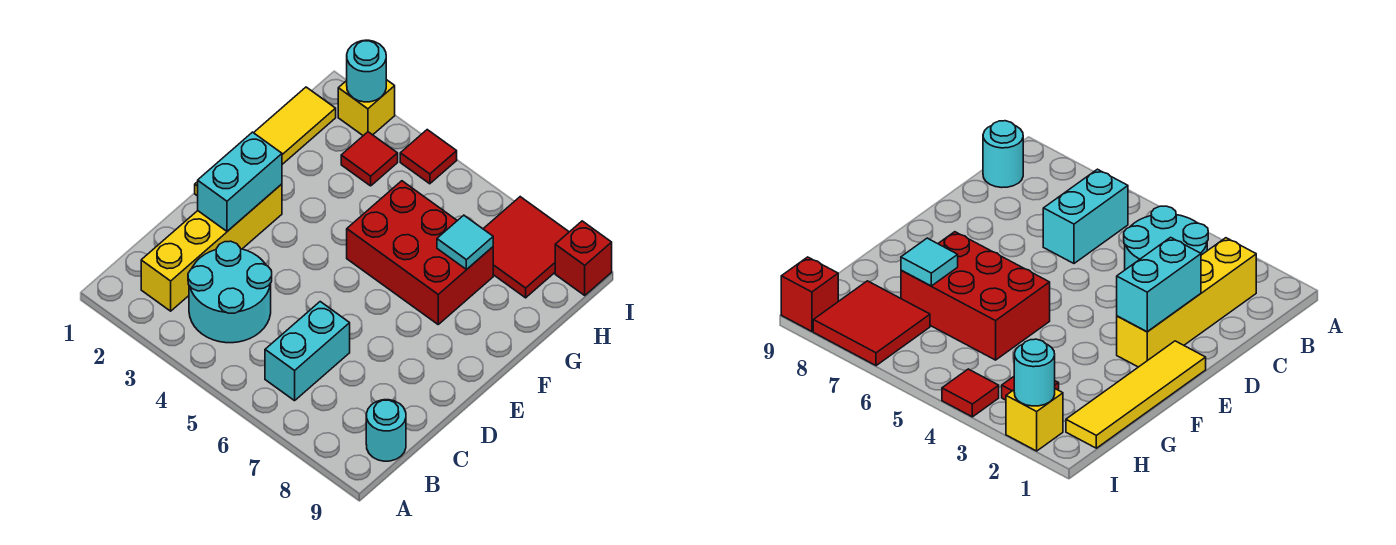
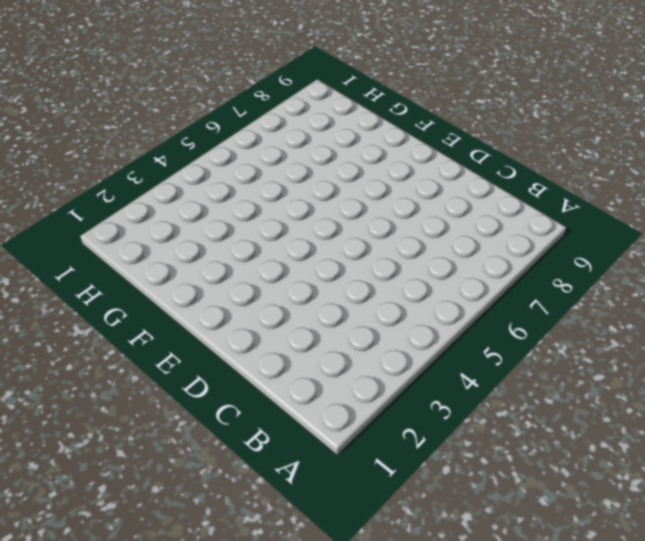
none -> yellow 1x4 brick [141,184,282,311]
none -> cyan 2x2 round brick [188,241,272,343]
none -> cyan 1x2 brick [265,302,350,401]

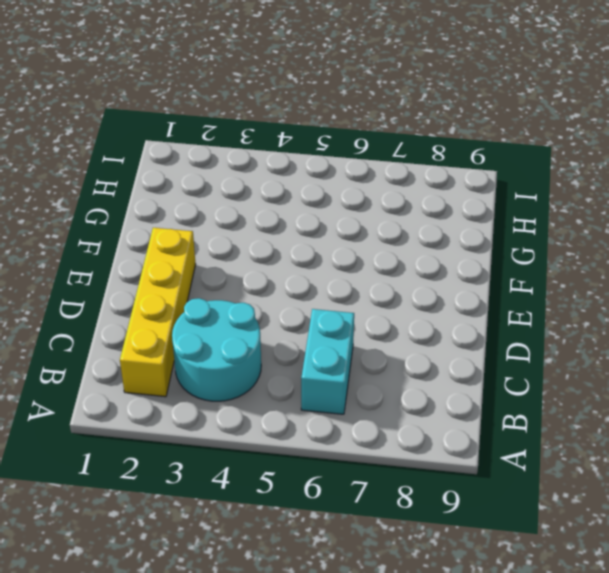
none -> cyan 1x1 round brick [366,400,406,461]
none -> yellow 1x4 tile [195,87,336,196]
none -> red 2x3 brick [347,181,493,324]

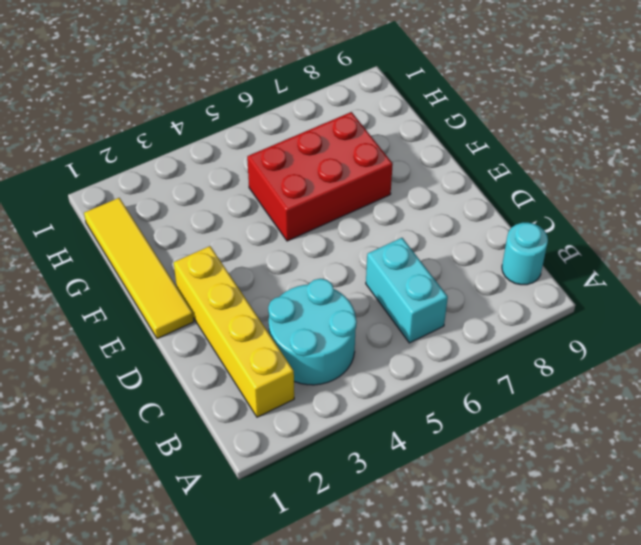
none -> red 1x1 tile [341,132,398,186]
none -> red 2x2 tile [483,197,569,298]
none -> yellow 1x1 brick [338,80,395,136]

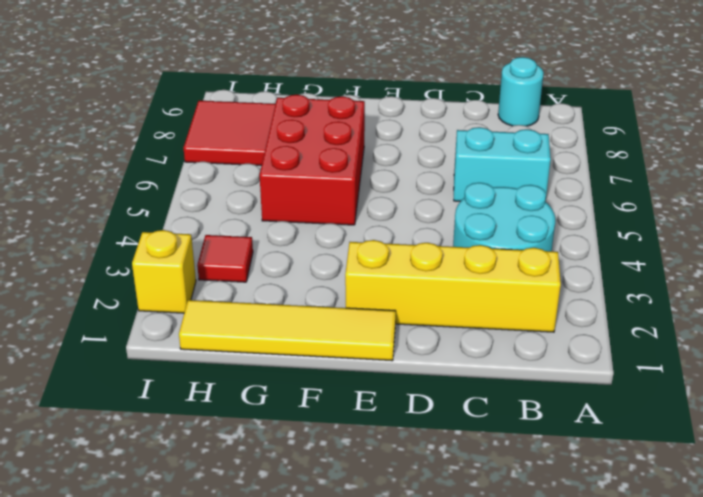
none -> red 1x1 tile [400,130,457,184]
none -> red 1x1 brick [555,221,612,295]
none -> cyan 1x2 brick [198,132,282,231]

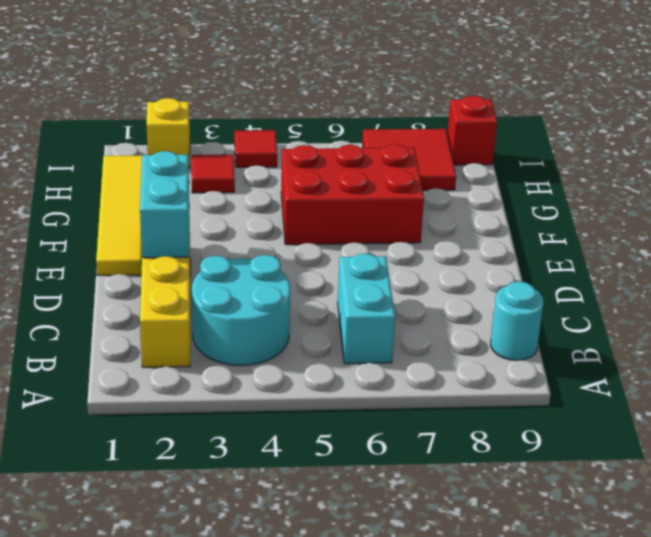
none -> cyan 1x1 tile [437,215,493,269]
none -> cyan 1x1 round brick [347,40,386,102]

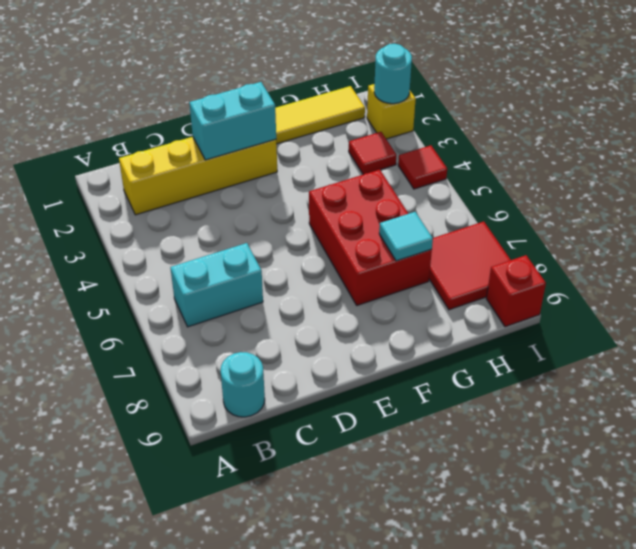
none -> cyan 2x2 round brick [188,241,272,343]

